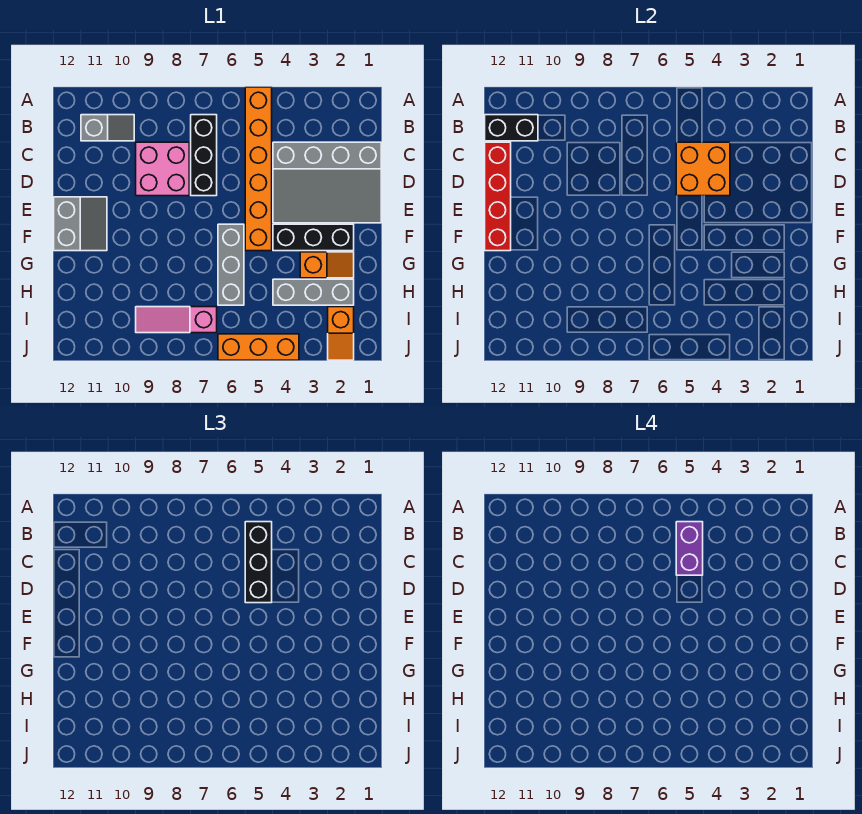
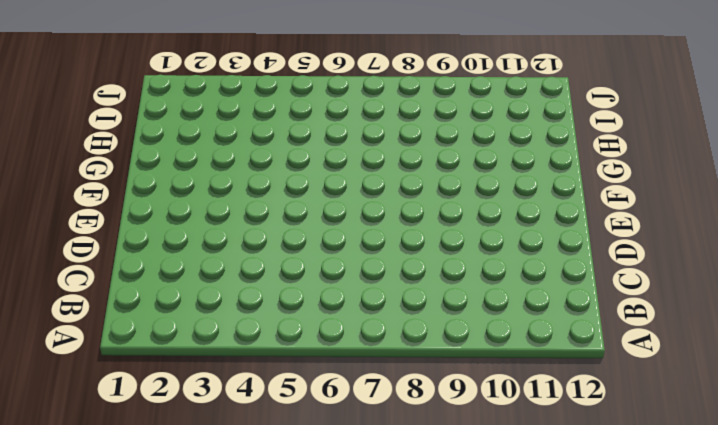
none -> orange 1x6 brick [245,87,272,251]
none -> black 1x3 brick [191,115,217,196]
none -> grey 1x2 slope [81,115,134,141]

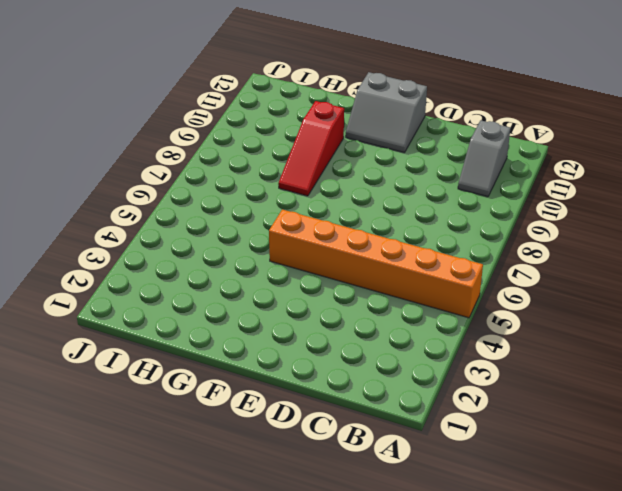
red 1x3 slope [278,101,344,196] -> none
none -> black 1x3 brick [191,115,217,196]
none -> grey 3x4 slope [273,142,381,223]
none -> pink 2x2 brick [136,142,189,196]

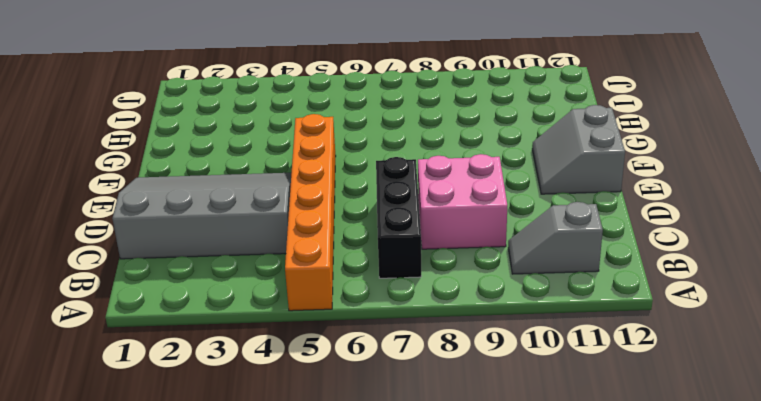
none -> black 1x3 brick [273,224,354,251]
none -> grey 1x3 brick [218,224,244,305]
none -> orange 1x2 slope [300,252,354,278]

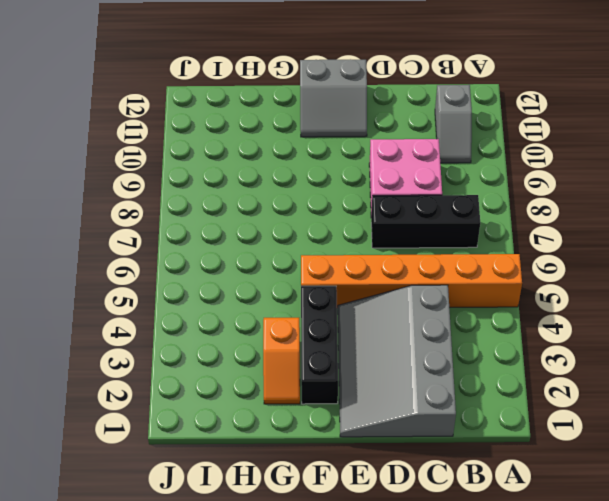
none -> grey 1x3 brick [218,224,244,305]
none -> grey 1x3 brick [273,279,354,305]
none -> orange 1x2 slope [328,307,354,360]

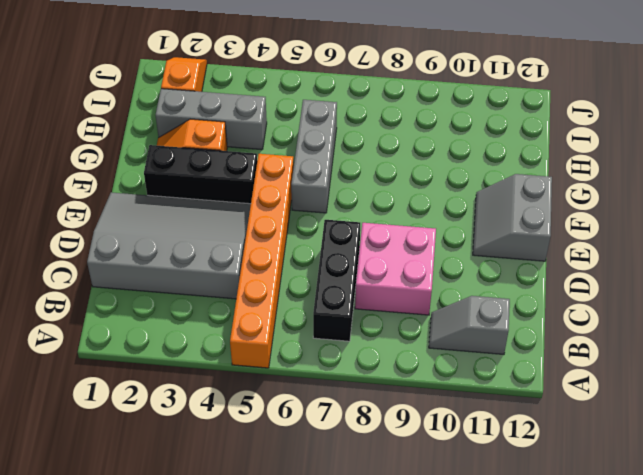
none -> pink 1x3 slope [136,307,217,333]
none -> orange 1x3 brick [218,334,299,360]
none -> black 1x2 brick [485,115,538,141]

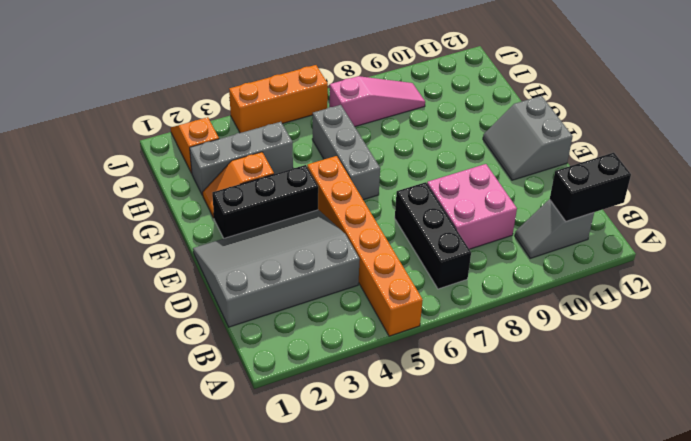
none -> orange 2x2 brick [676,142,730,196]
none -> red 1x4 brick [485,142,511,251]
none -> black 1x3 brick [245,522,272,603]

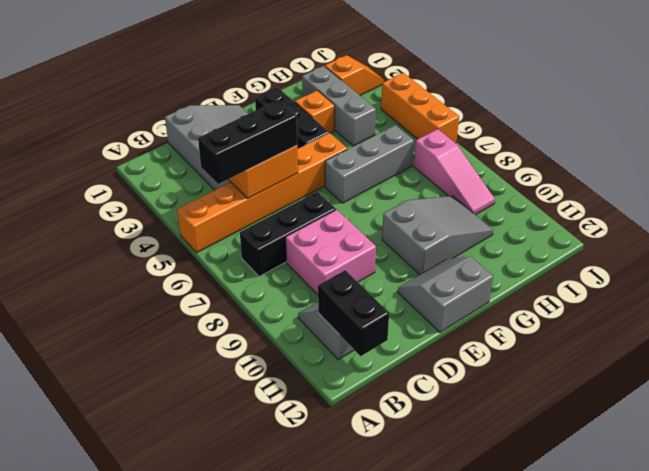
grey 2x3 slope [382,196,493,274] -> none
none -> red 1x4 brick [485,142,511,251]
none -> purple 1x2 brick [676,522,703,575]

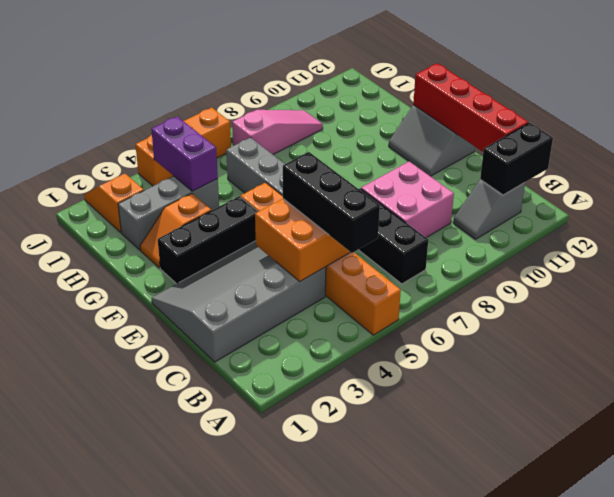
purple 1x2 brick [151,116,218,191] -> purple 1x2 brick moved to [676,522,703,575]

